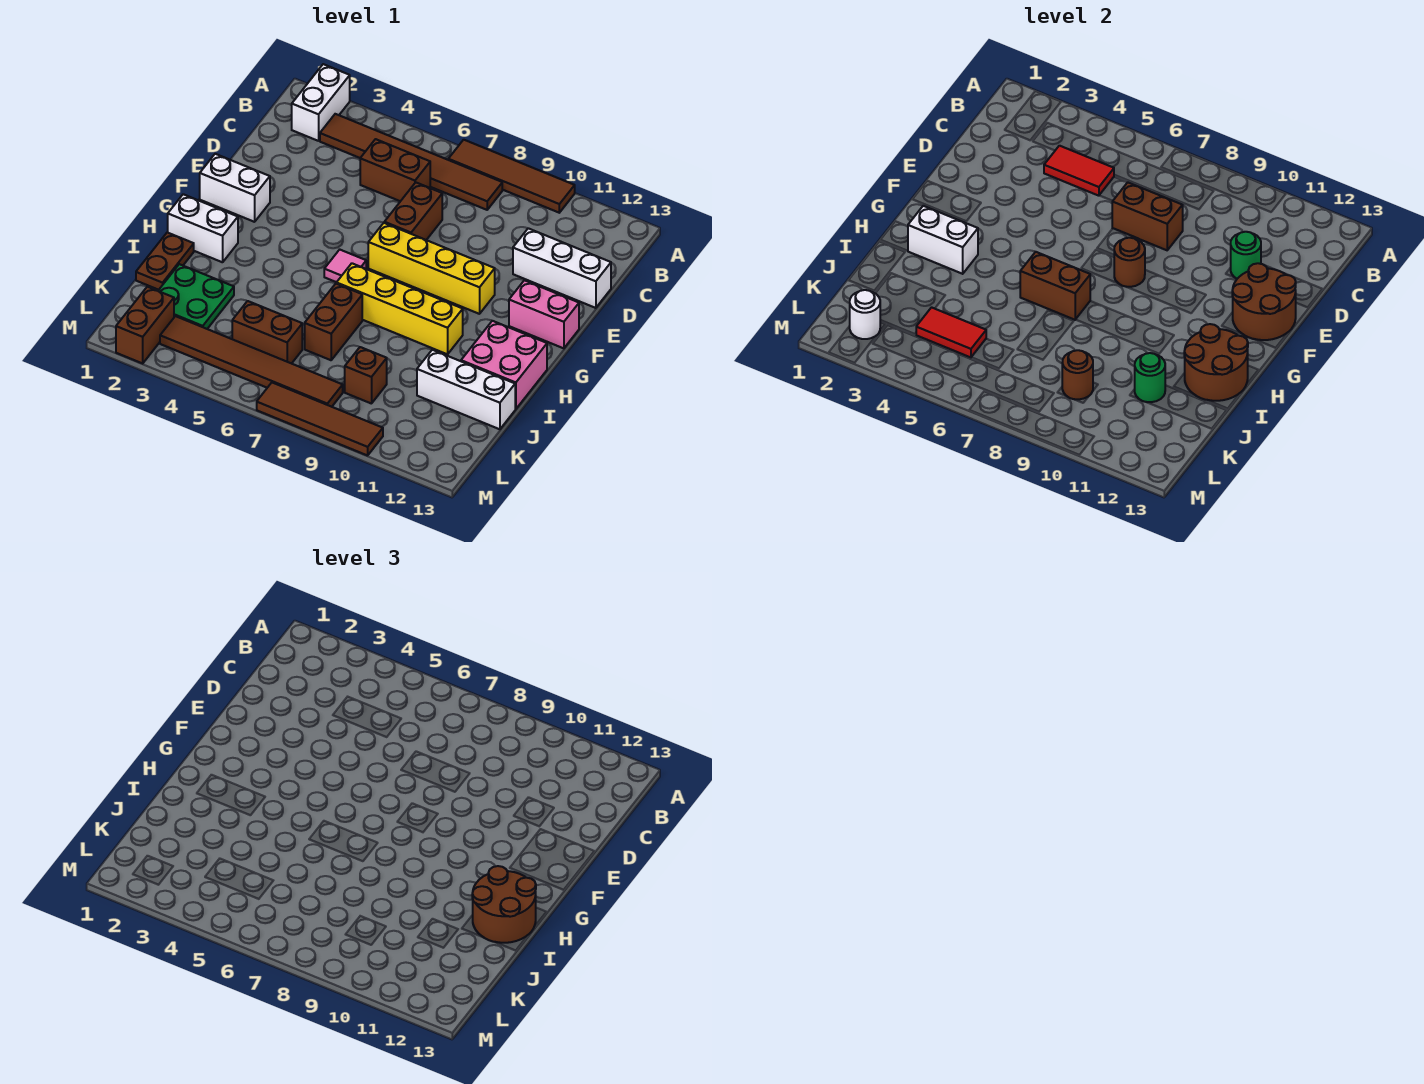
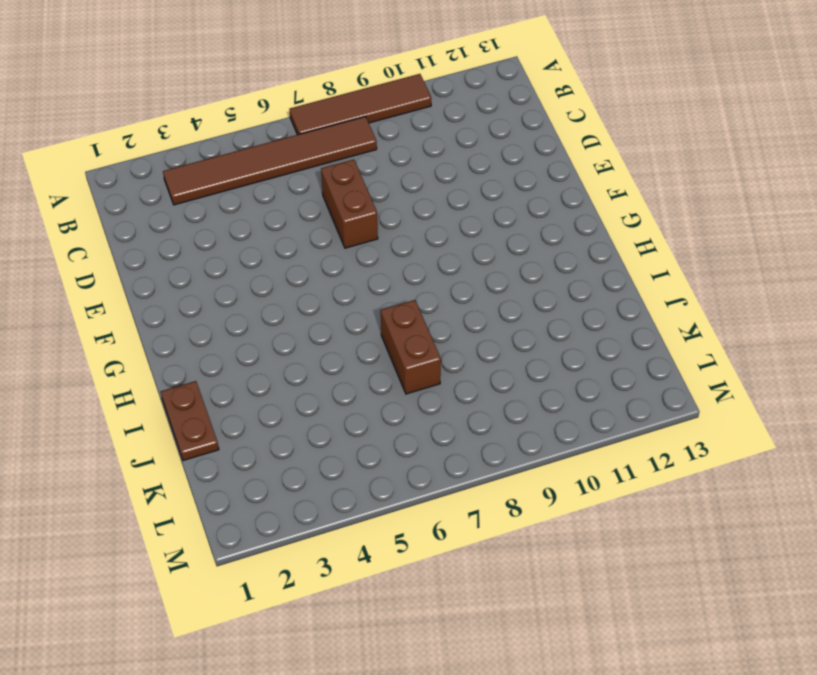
none -> white 1x2 brick [292,64,350,141]
none -> brown 1x2 brick [360,139,430,201]
none -> white 1x3 brick [513,228,611,308]
none -> white 1x2 brick [200,154,270,222]

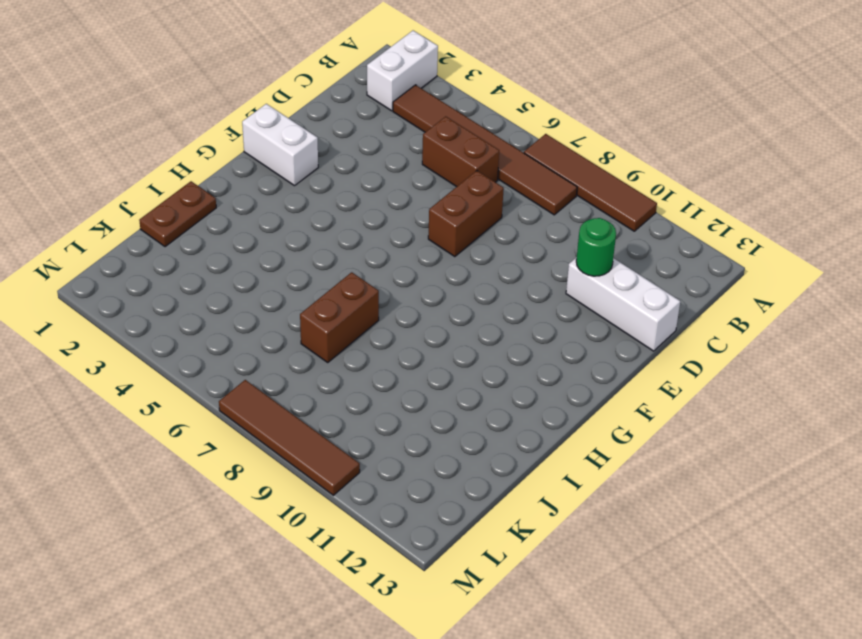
none -> yellow 1x4 brick [368,223,495,314]
none -> pink 1x2 brick [509,280,579,348]
none -> pink 1x1 tile [324,250,366,282]
none -> white 1x2 brick [168,194,238,262]

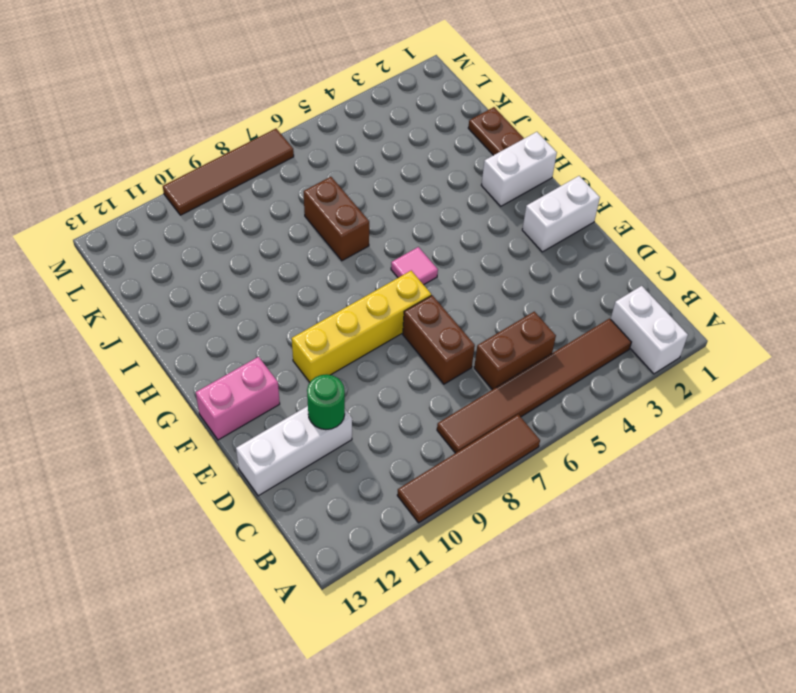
none -> yellow 1x4 brick [336,263,463,354]
none -> pink 2x2 brick [461,321,547,409]
none -> green 2x2 plate [158,264,234,329]
none -> white 1x3 brick [417,350,515,429]

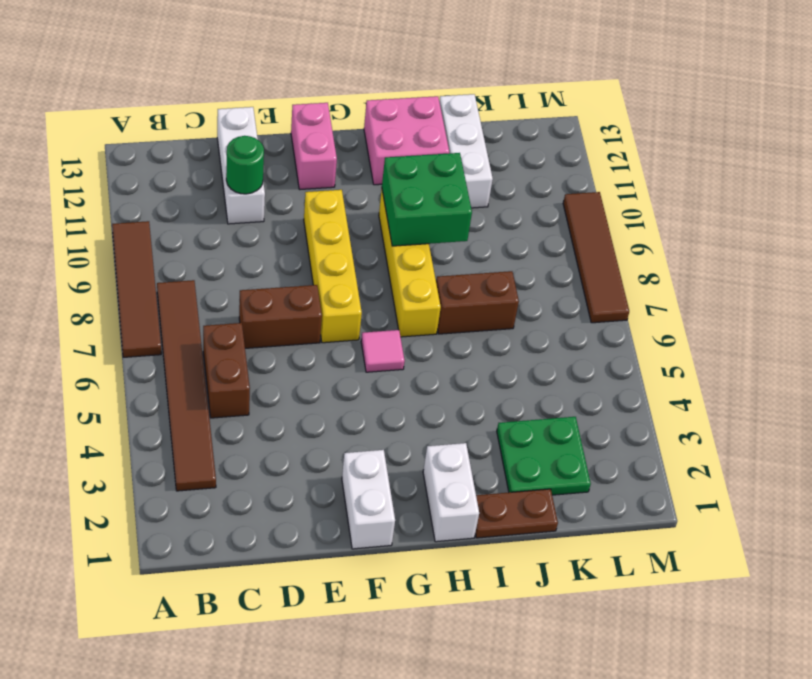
green 2x2 brick [382,153,472,246] -> none
none -> white 1x2 brick [292,64,350,141]
none -> brown 1x2 brick [232,301,302,364]
none -> brown 1x1 brick [345,347,387,404]
none -> brown 1x2 brick [116,287,174,363]

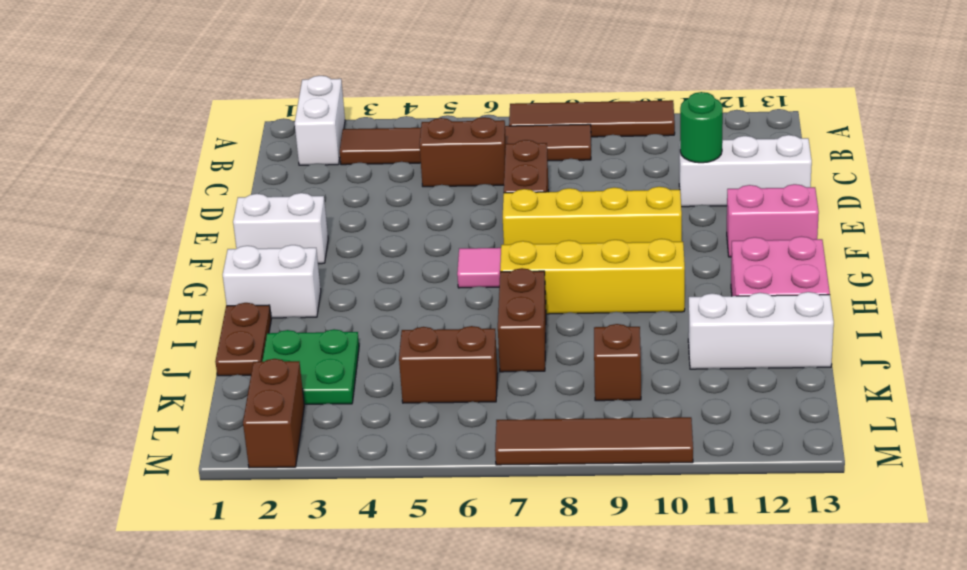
none -> brown 1x6 tile [160,316,343,407]
none -> red 1x2 tile [1044,146,1114,196]
none -> brown 1x2 brick [1112,182,1183,250]
none -> brown 2x2 round brick [1232,263,1296,340]

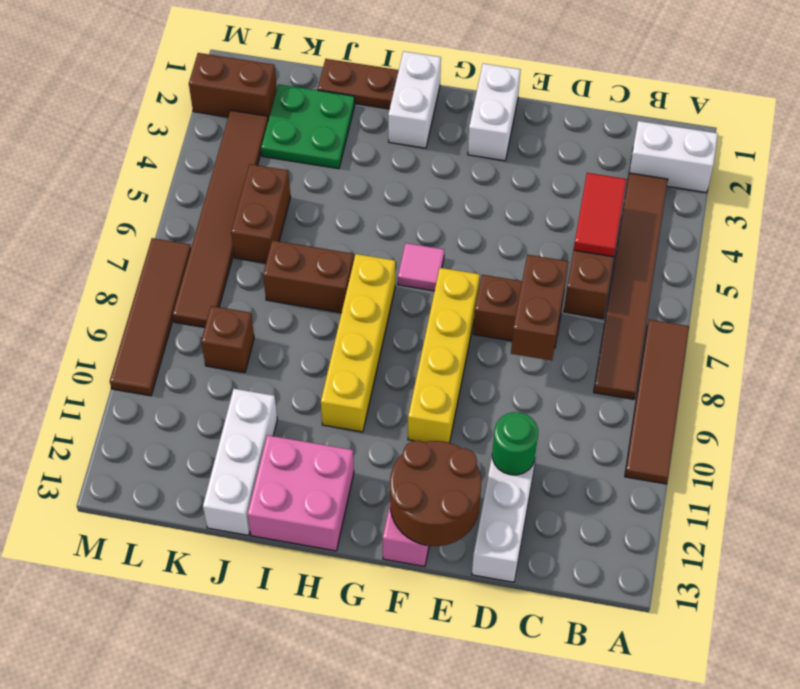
none -> brown 1x1 round brick [1114,238,1145,287]
none -> white 1x2 brick [908,206,978,274]
none -> brown 1x2 brick [1020,252,1090,320]
none -> brown 2x2 round brick [1184,324,1248,401]

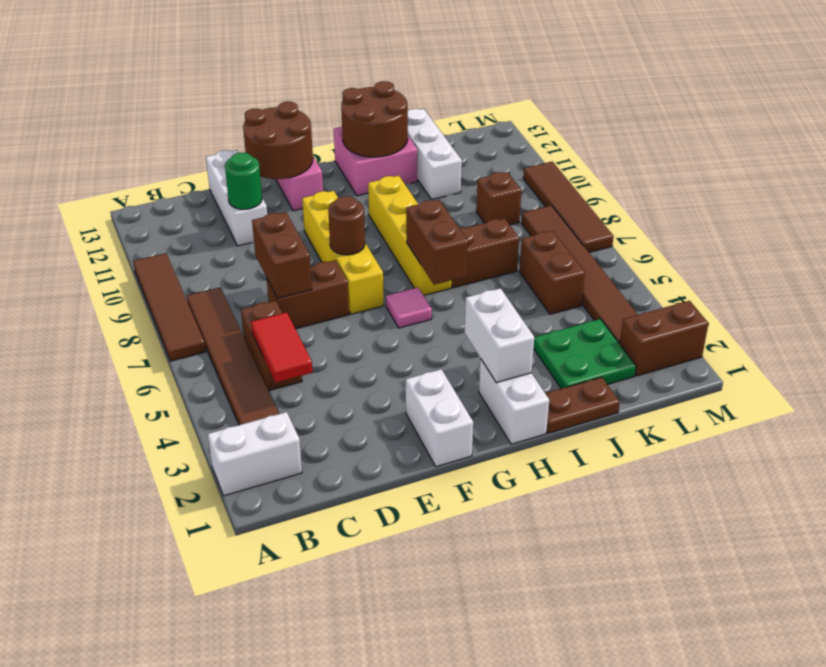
none -> green 1x1 round brick [1135,353,1165,402]
none -> red 1x2 tile [916,307,986,357]
none -> brown 1x1 round brick [1062,350,1093,399]
none -> white 1x1 round brick [850,290,880,339]

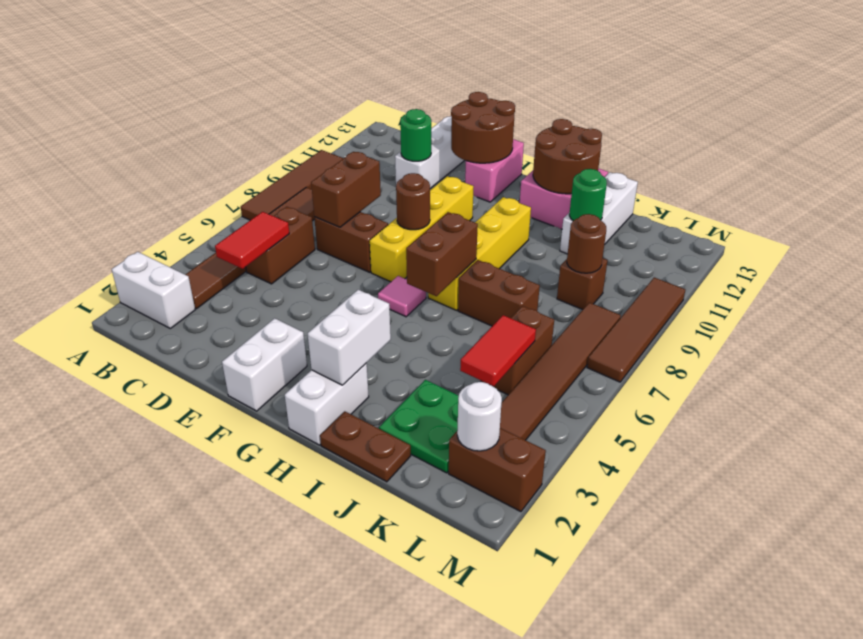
none -> brown 2x2 round brick [472,866,536,943]

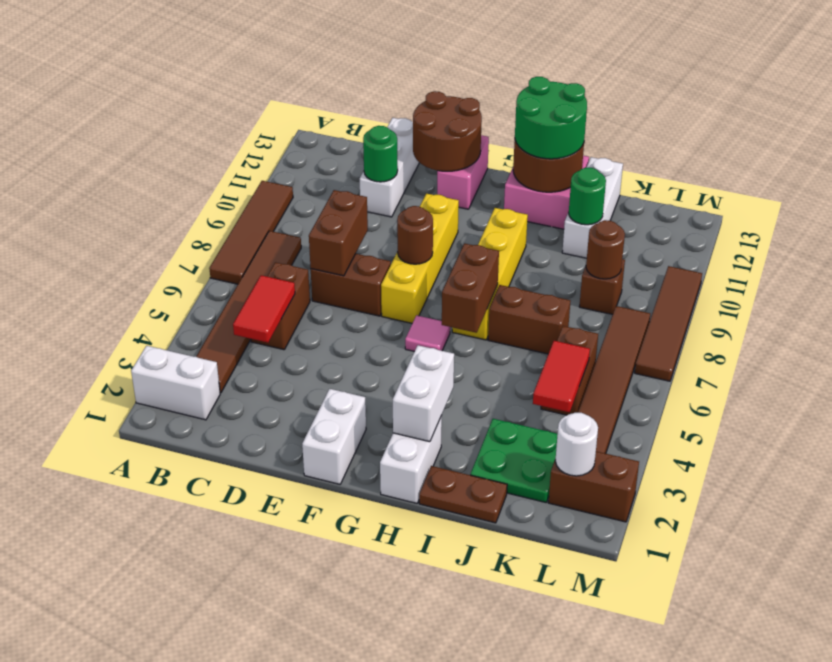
green 2x2 round brick [515,77,587,159] -> brown 2x2 round brick [472,866,536,943]

